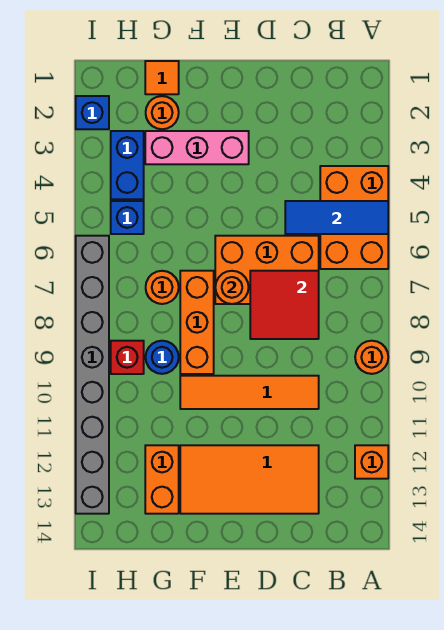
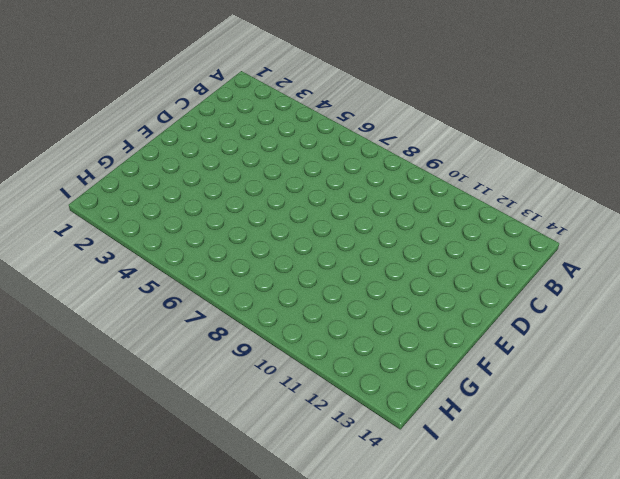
none -> orange 2x3 brick [320,166,388,269]
none -> orange 1x1 round brick [355,341,388,374]
none -> orange 1x1 brick [355,445,388,479]

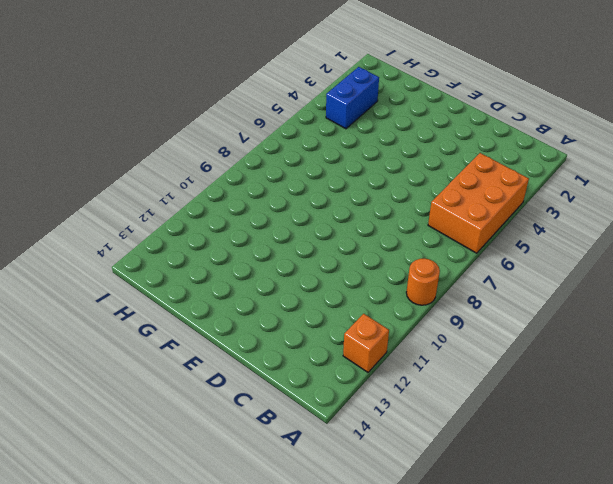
none -> orange 2x3 brick [215,236,319,304]
none -> orange 1x4 tile [180,376,319,409]
none -> orange 2x4 tile [180,445,319,514]

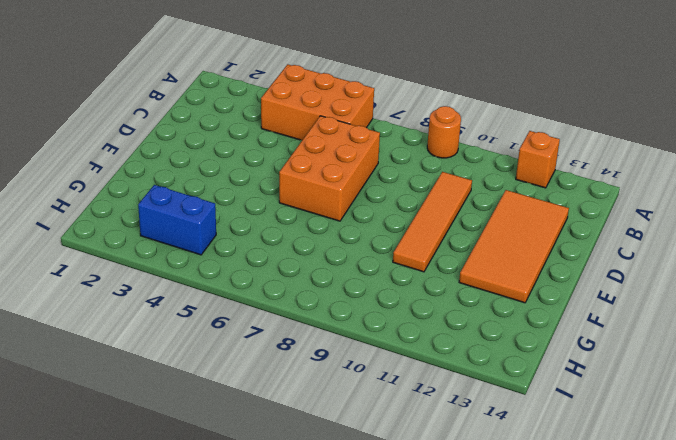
none -> pink 1x3 brick [145,131,249,164]
none -> orange 1x3 brick [180,271,214,374]
none -> orange 1x1 tile [145,61,179,94]

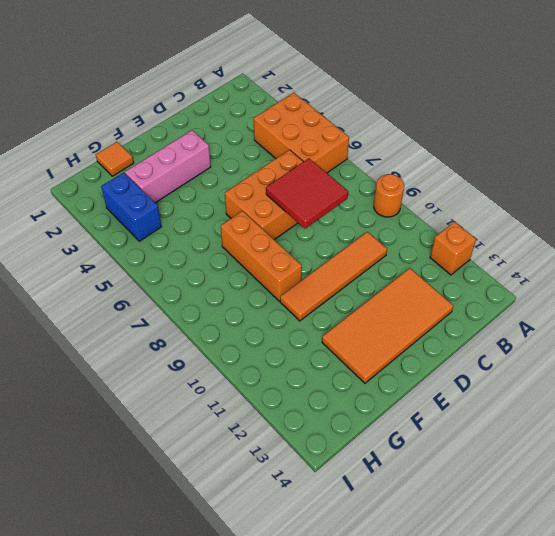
none -> orange 1x1 round brick [146,96,179,129]
none -> orange 1x1 round brick [146,271,179,304]
none -> blue 1x1 round brick [146,341,179,374]

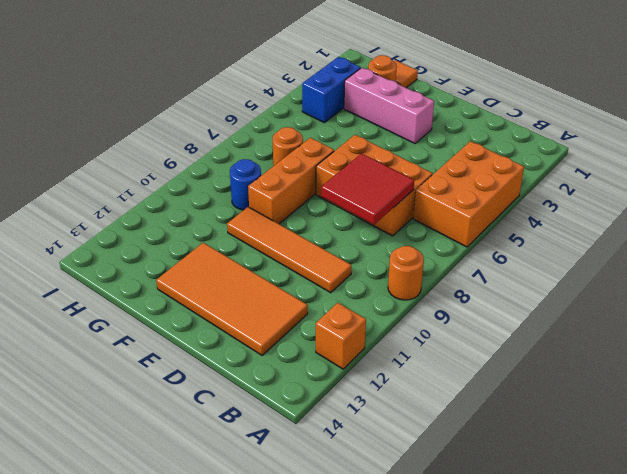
none -> orange 1x2 brick [145,445,179,514]
none -> blue 1x1 brick [111,201,144,234]
none -> red 1x1 brick [111,341,144,374]

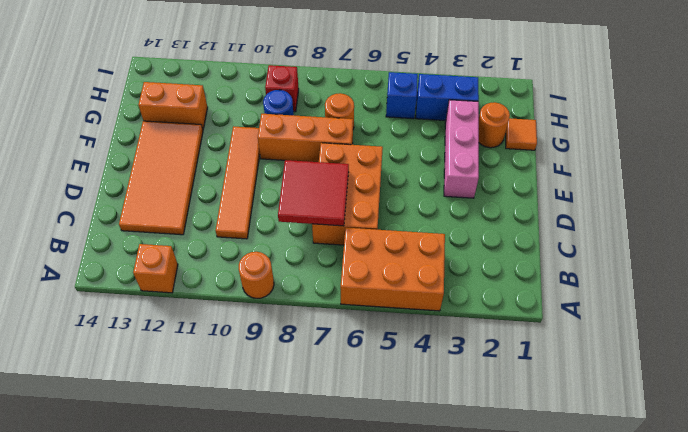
none -> blue 1x1 brick [76,96,109,129]
none -> grey 1x8 brick [76,236,109,514]
none -> blue 1x3 tile [285,201,388,234]

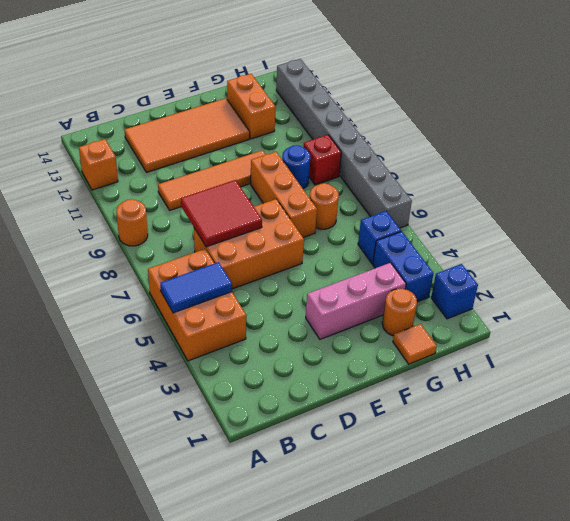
blue 1x2 tile [160,262,232,313] -> blue 1x3 tile [285,201,388,234]
none -> orange 1x1 round brick [215,271,249,304]

